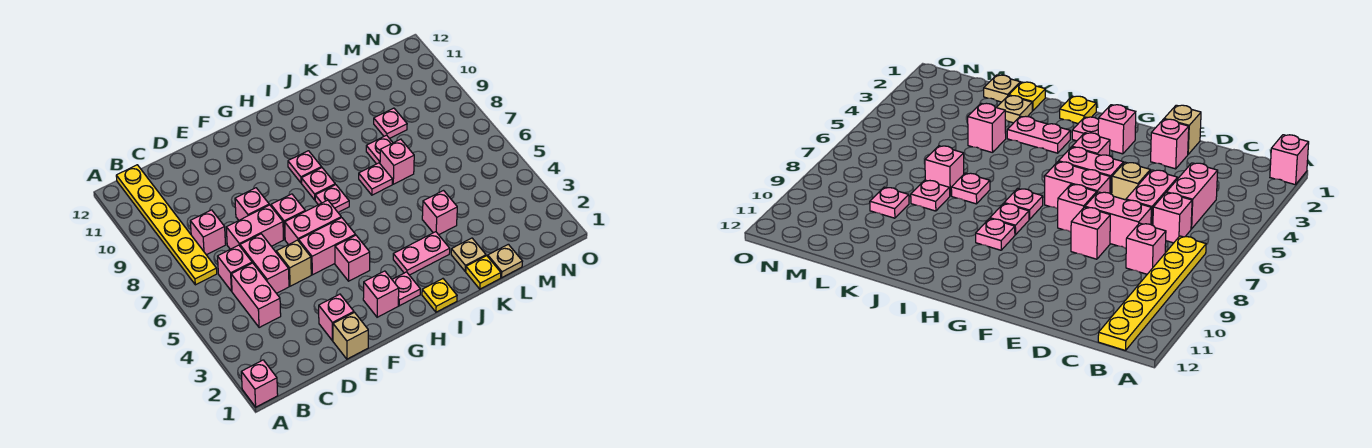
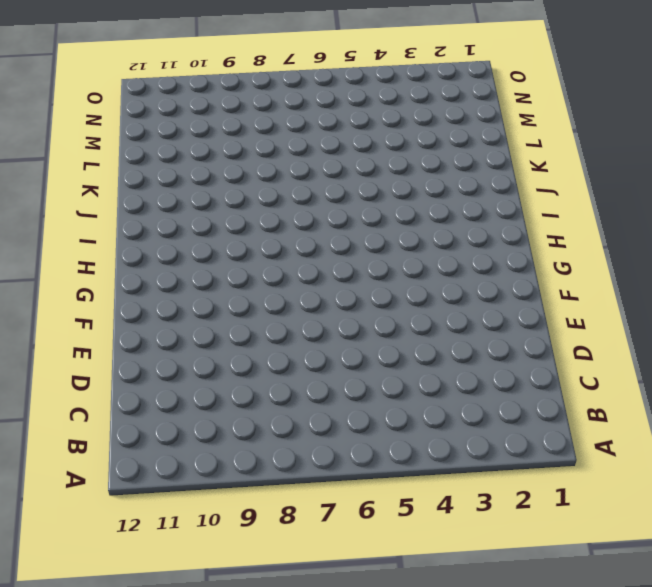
none -> pink 1x1 brick [241,360,278,407]
none -> yellow 1x6 plate [116,165,217,285]
none -> pink 1x2 brick [231,263,281,328]
none -> pink 1x1 brick [218,245,252,291]

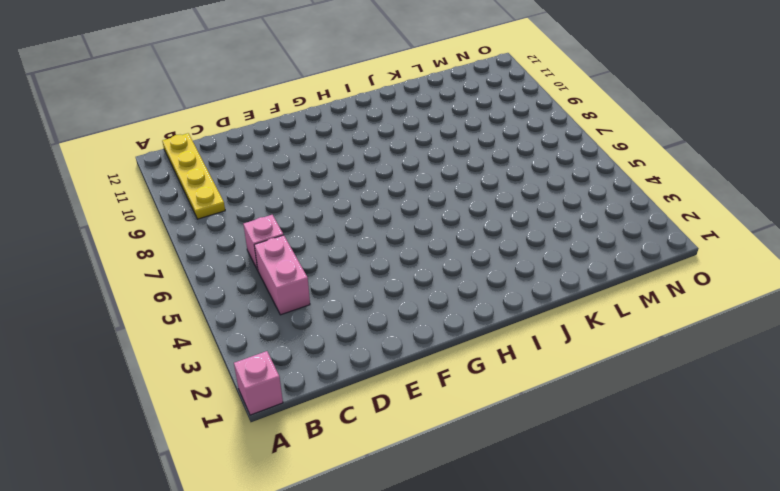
yellow 1x4 plate [162,133,225,219] -> yellow 1x6 plate [116,165,217,285]
none -> pink 1x1 brick [190,210,226,255]
none -> pink 1x2 brick [240,234,289,293]
none -> pink 1x2 brick [226,205,283,249]
none -> tan 1x1 brick [333,312,368,359]

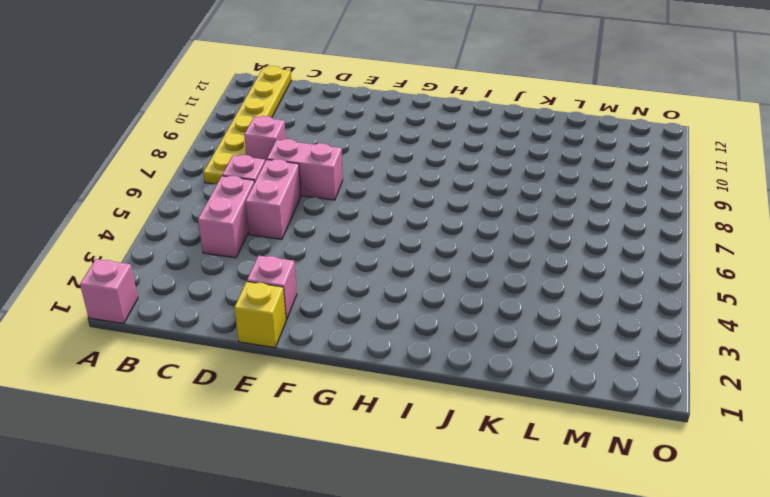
yellow 1x1 brick [234,282,286,348] -> tan 1x1 brick [333,312,368,359]
none -> tan 1x1 brick [276,240,311,286]
none -> pink 1x1 brick [235,188,269,220]
none -> pink 1x2 brick [299,218,355,275]
none -> pink 1x2 brick [285,200,341,245]

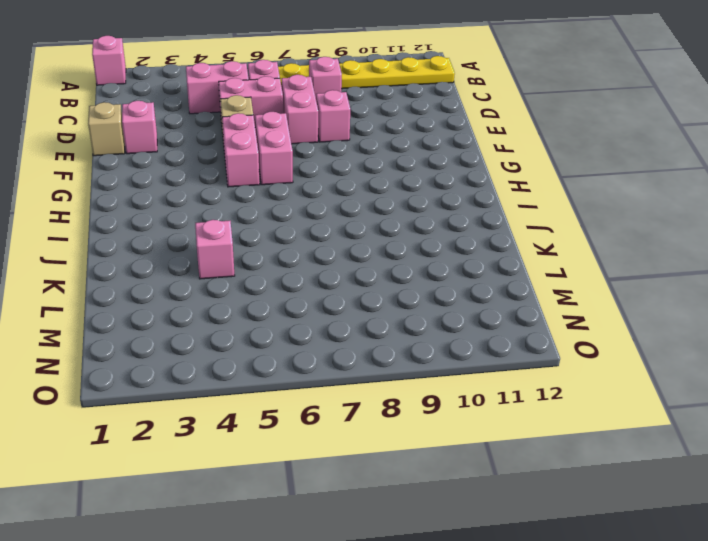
none -> pink 1x1 brick [271,194,305,239]
none -> pink 1x1 brick [363,271,399,317]
none -> pink 1x1 brick [335,235,370,281]
none -> pink 1x1 plate [392,272,420,306]

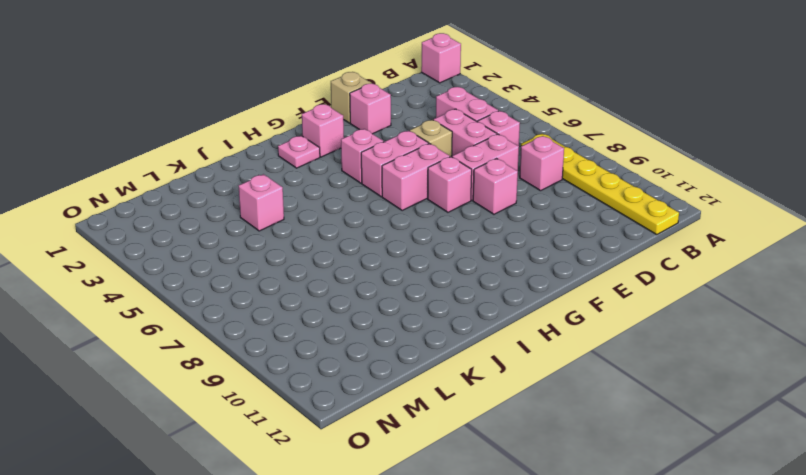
none -> pink 1x1 plate [315,185,349,212]
none -> pink 1x1 plate [302,168,335,200]
none -> pink 1x1 plate [288,151,322,183]
none -> yellow 1x1 plate [422,279,457,312]

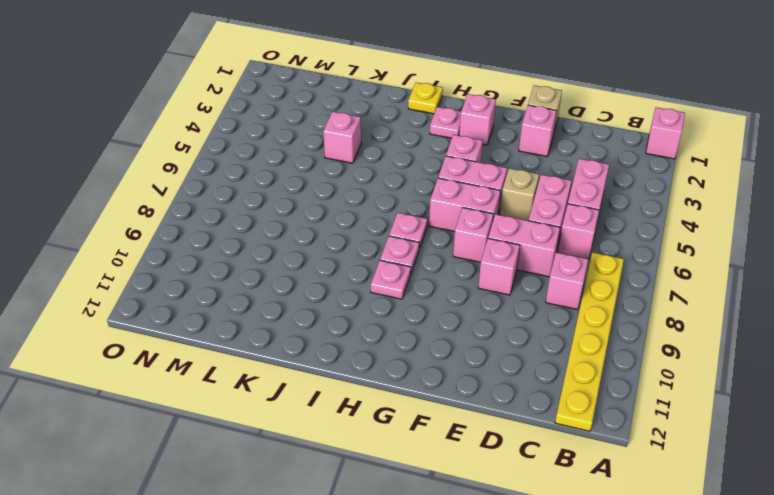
none -> pink 1x2 plate [393,232,450,275]
none -> pink 1x1 plate [359,163,392,195]
none -> yellow 1x1 plate [466,256,501,289]
none -> tan 1x1 plate [451,238,486,271]

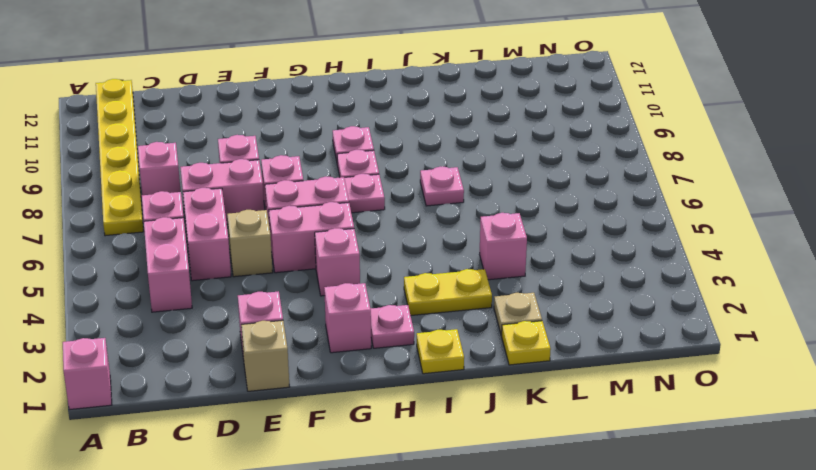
yellow 1x2 plate [404,269,492,315] -> pink 1x2 plate [393,232,450,275]
none -> pink 1x1 brick [380,139,414,184]
none -> pink 1x1 plate [366,135,393,164]
none -> tan 1x1 plate [488,244,523,278]
none -> pink 1x1 plate [374,108,407,139]

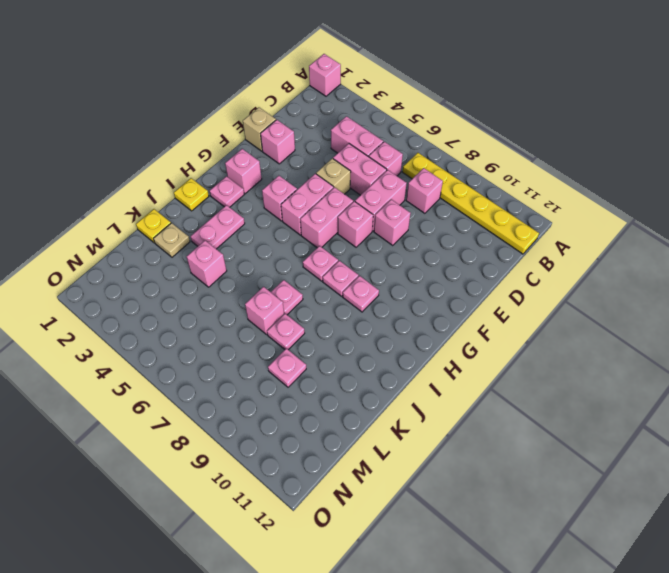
none -> tan 1x1 plate [488,244,523,278]

